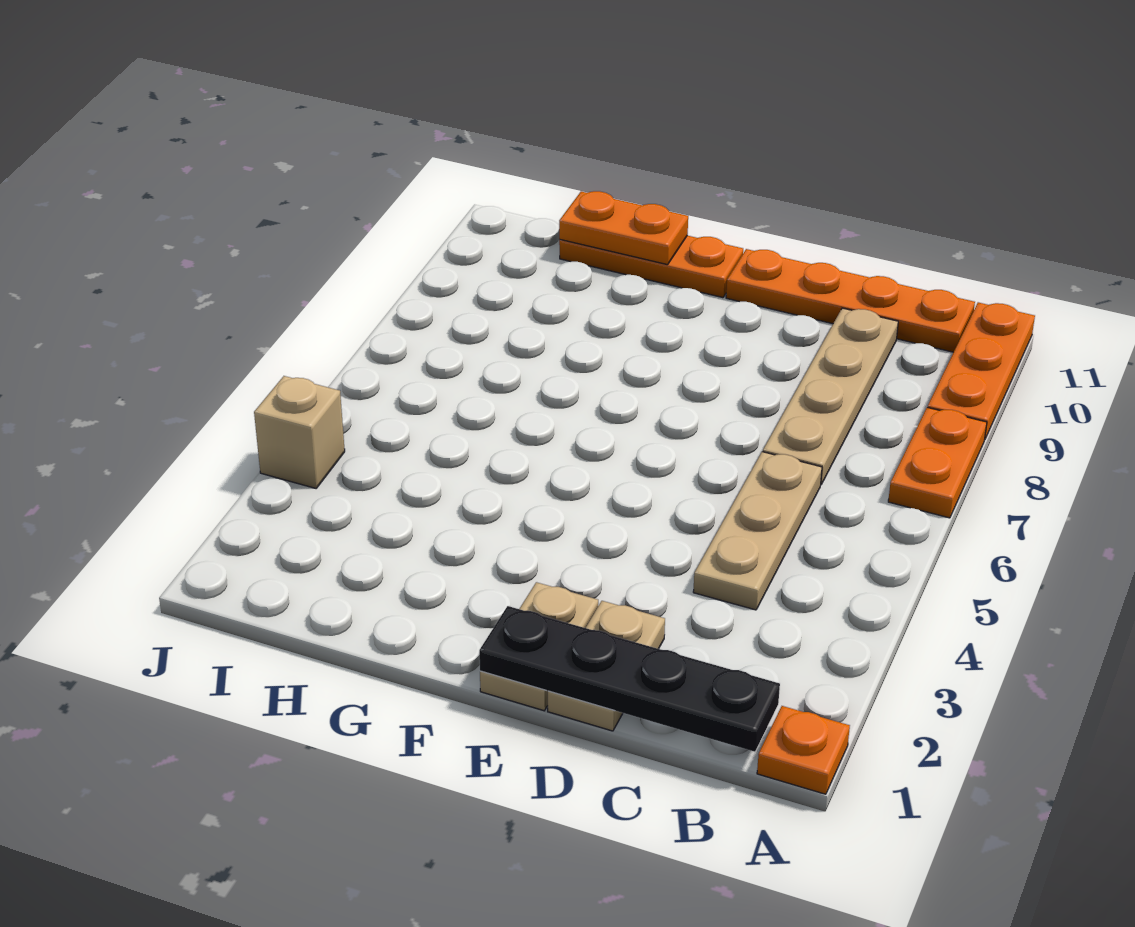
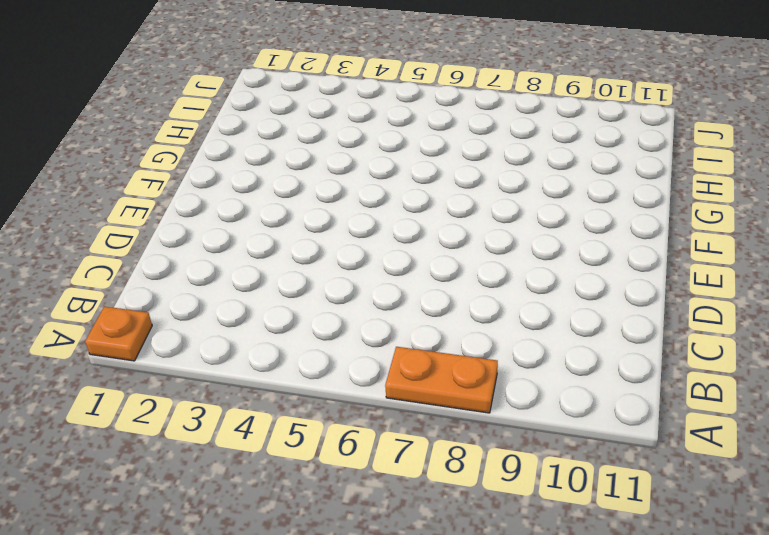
none -> orange 1x3 plate [928,302,1035,438]
none -> orange 1x4 plate [726,249,975,352]
none -> tan 1x3 plate [693,452,822,610]

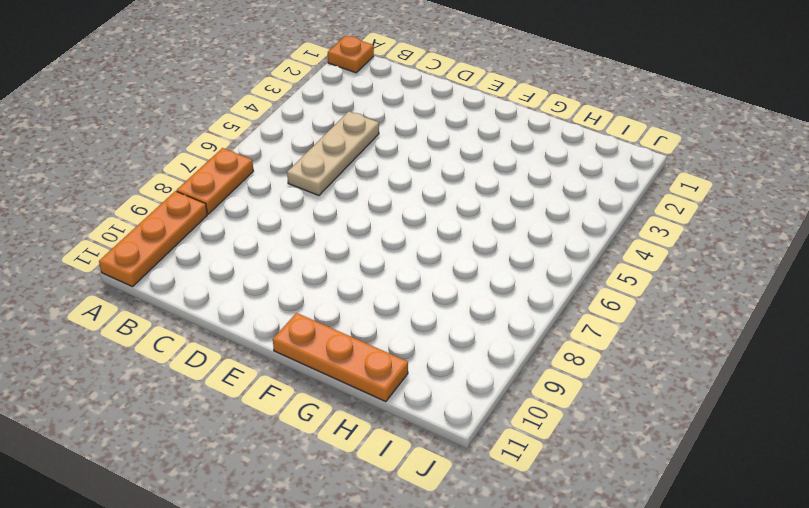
none -> orange 1x4 plate [726,249,975,352]
none -> tan 1x4 plate [763,308,898,484]
none -> tan 1x2 plate [548,601,665,731]

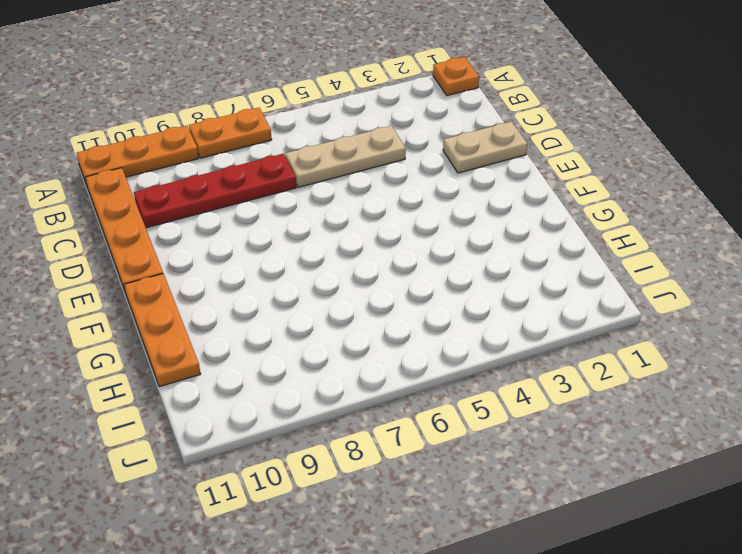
red 1x4 plate [134,154,296,228] -> tan 1x4 plate [763,308,898,484]
none -> tan 1x2 plate [480,582,598,711]
none -> tan 1x1 brick [254,376,345,488]
none -> black 1x4 plate [479,606,780,752]

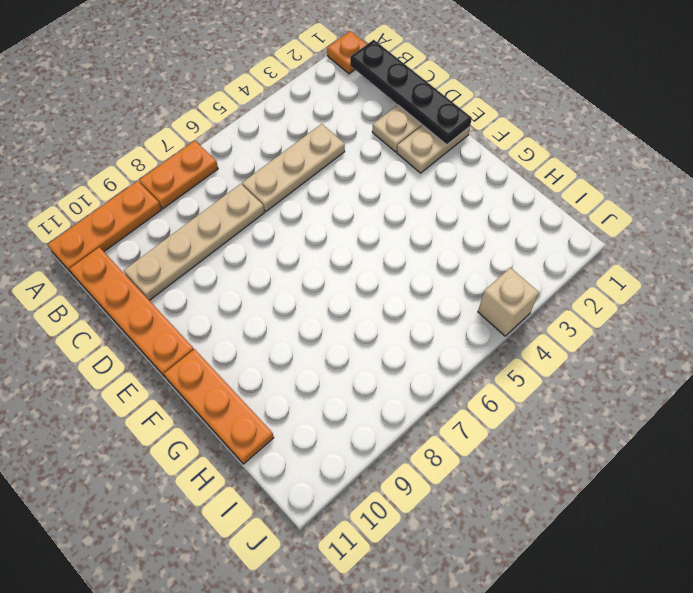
none -> orange 1x2 plate [559,191,688,265]

